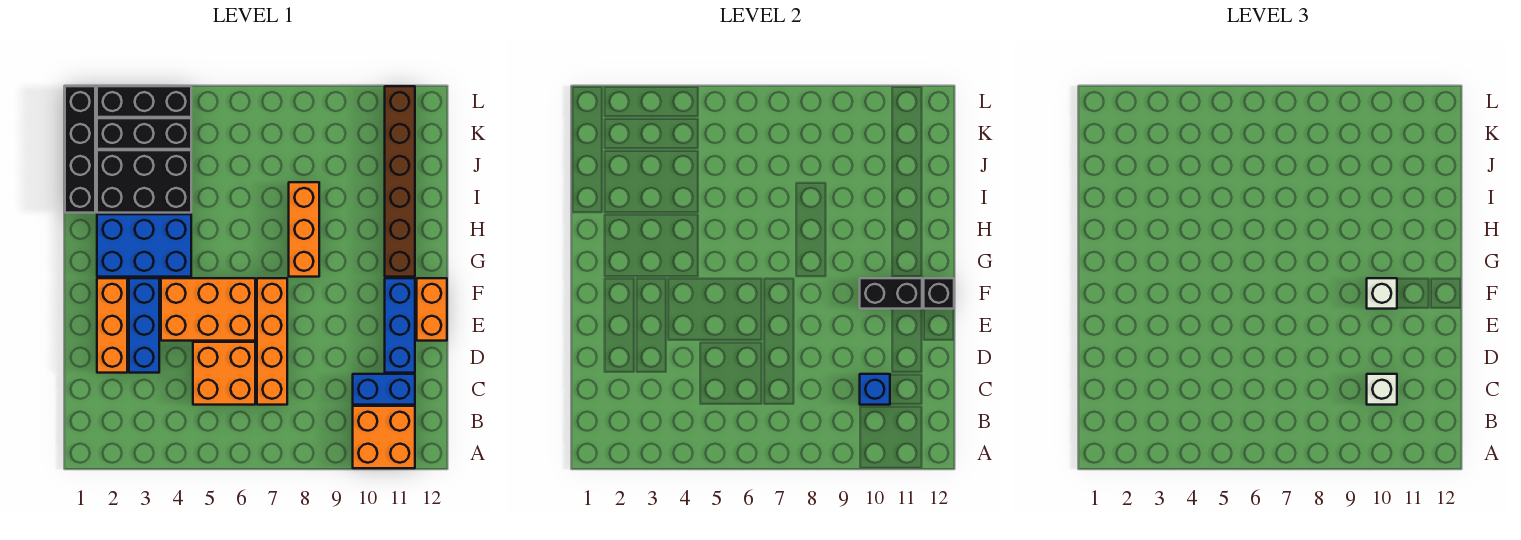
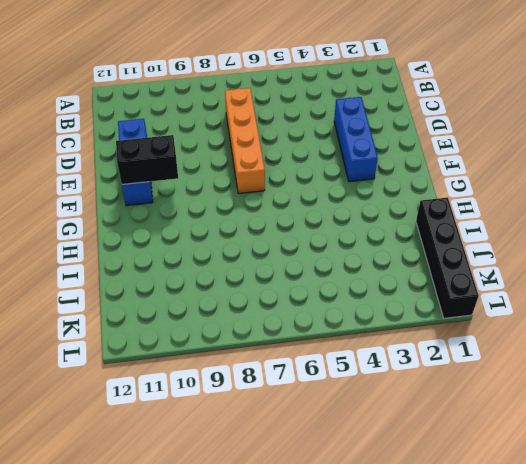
none -> orange 2x2 brick [353,406,415,468]
none -> orange 2x2 brick [193,342,255,405]
none -> blue 1x2 brick [353,374,415,405]

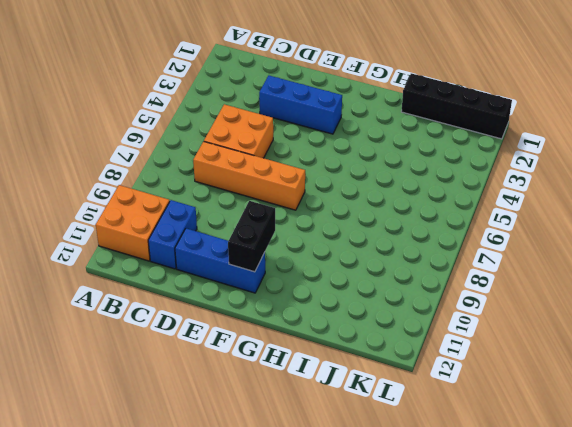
none -> orange 1x3 brick [97,278,127,373]
none -> orange 2x3 brick [161,278,255,341]
none -> orange 1x2 brick [417,278,447,341]

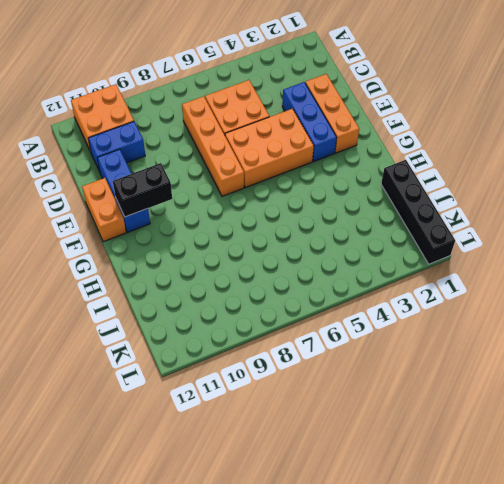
none -> blue 2x3 brick [97,214,191,277]
none -> orange 1x3 brick [289,182,319,277]
none -> brown 1x6 brick [385,86,415,277]

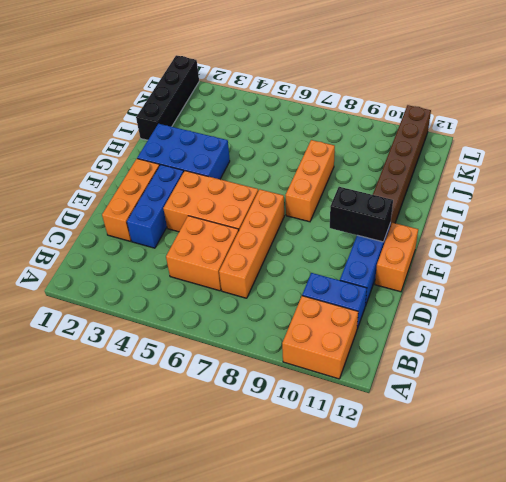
none -> black 2x3 brick [97,150,191,213]
none -> black 1x3 brick [97,118,191,149]
none -> black 1x3 brick [97,86,191,117]

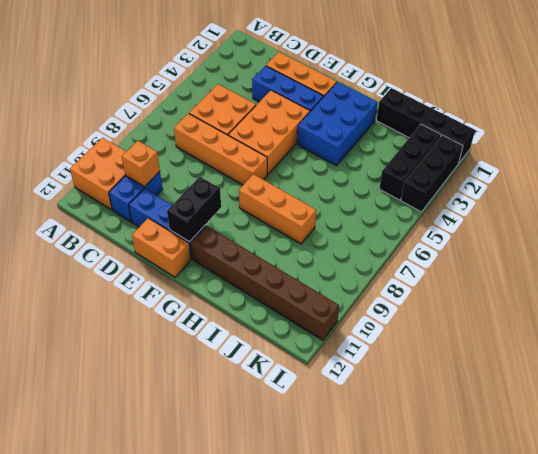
orange 1x1 brick [122,141,160,187] -> blue 1x1 brick [860,374,890,405]
none -> black 2x3 brick [97,150,191,213]
none -> black 1x1 brick [924,278,954,309]
none -> white 1x1 brick [1367,374,1397,405]

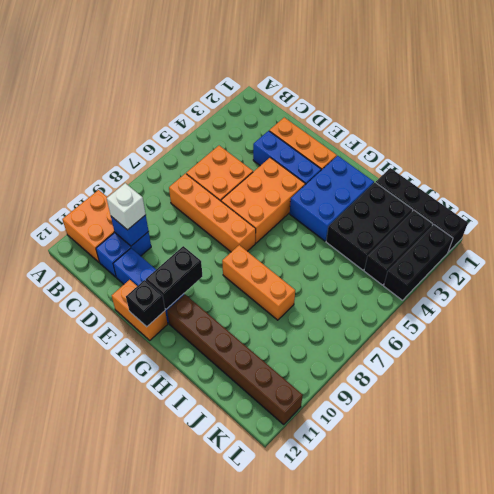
none -> white 1x1 brick [1367,278,1397,309]

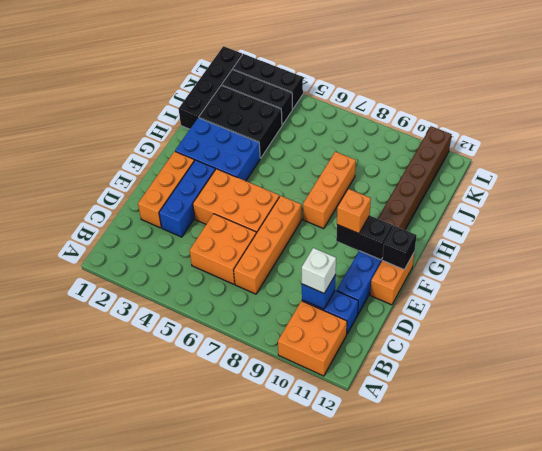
orange 1x1 brick [337,189,371,234] -> white 1x1 brick [1367,278,1397,309]

